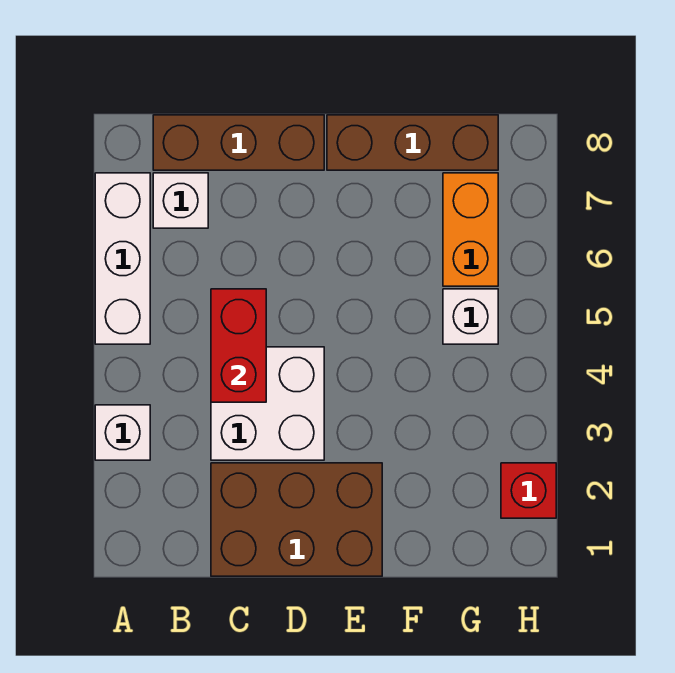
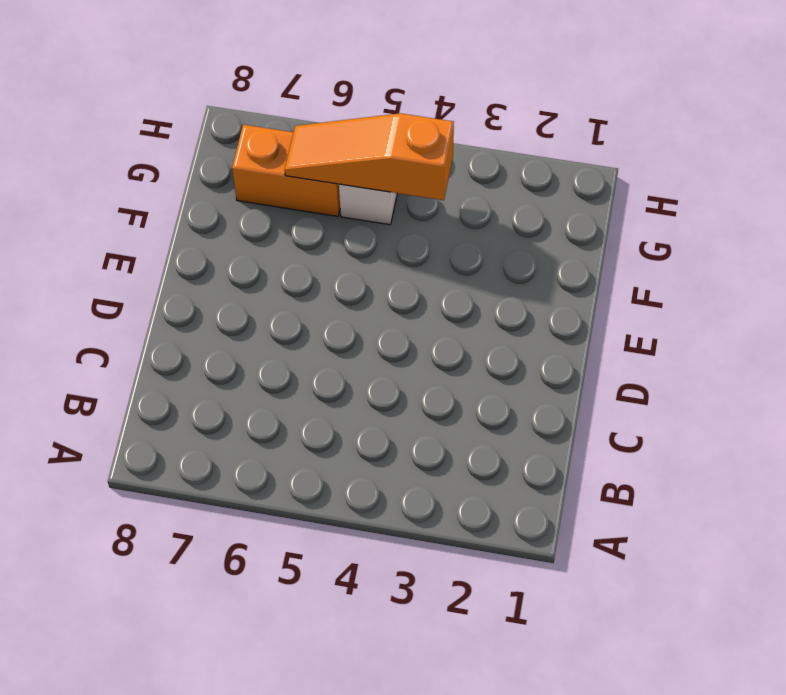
orange 1x3 slope [285,113,454,200] -> none
none -> white 1x1 brick [95,405,150,460]
none -> white 1x3 brick [95,173,150,344]

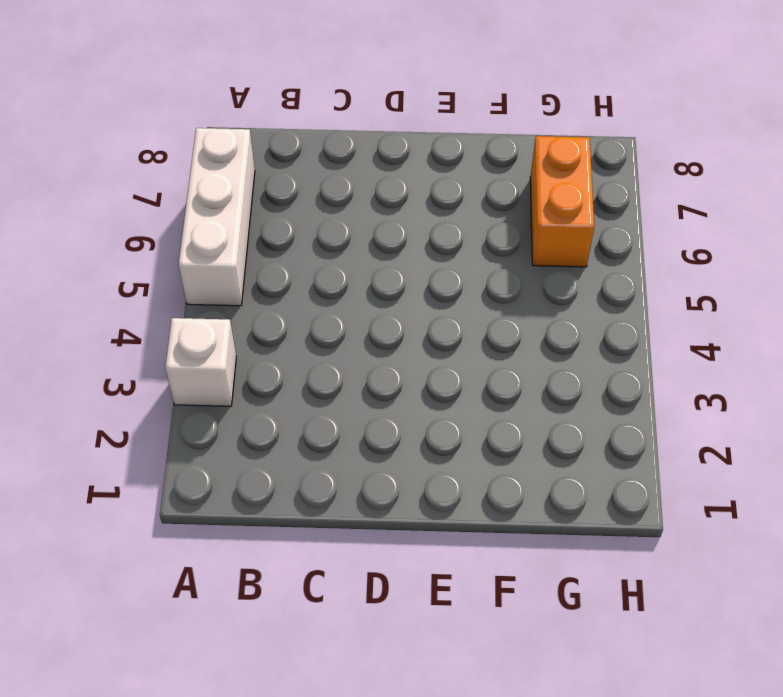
none -> white 1x1 brick [153,173,208,228]
none -> brown 1x3 brick [153,115,324,170]

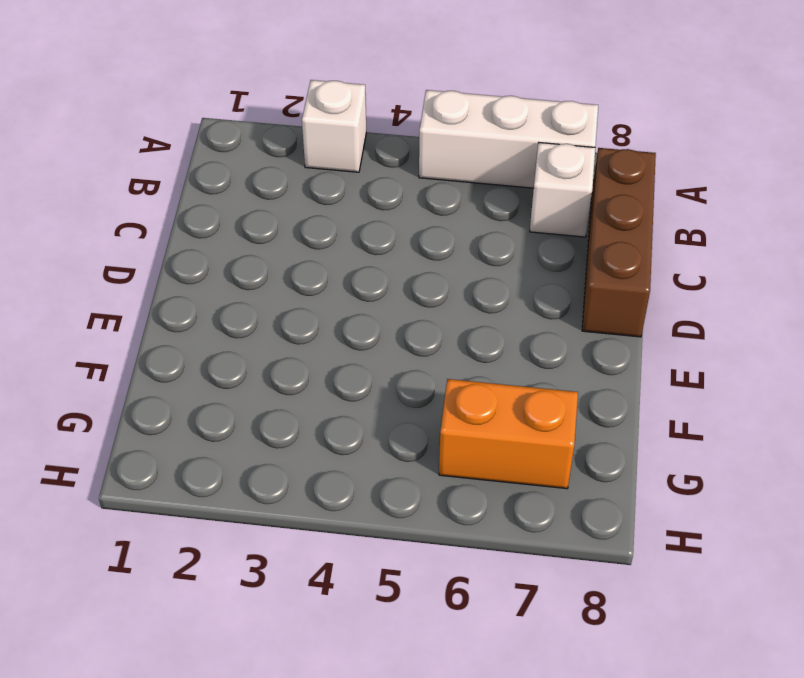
none -> brown 2x3 brick [211,463,382,576]
none -> white 2x2 brick [211,347,324,460]

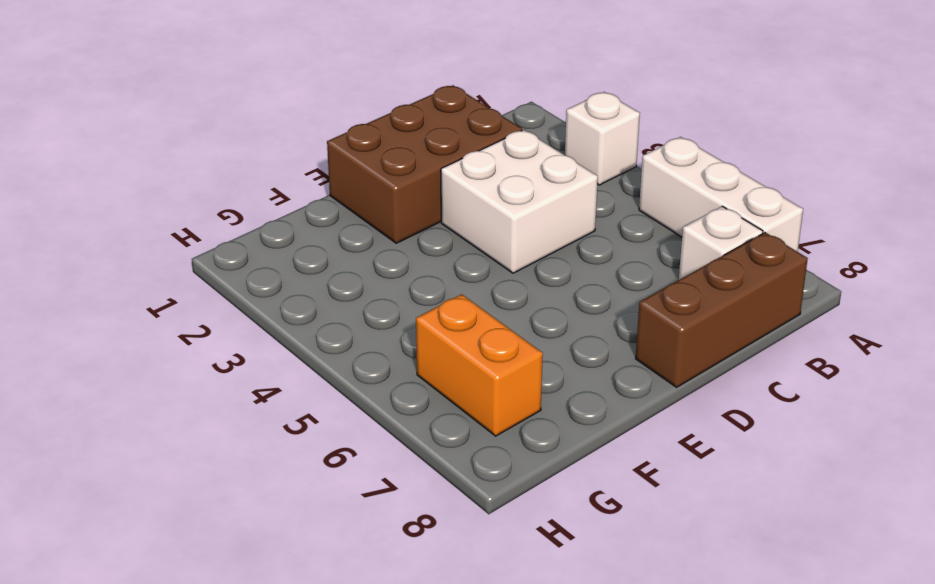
none -> brown 1x3 brick [327,115,498,170]
none -> white 1x1 brick [443,289,498,344]

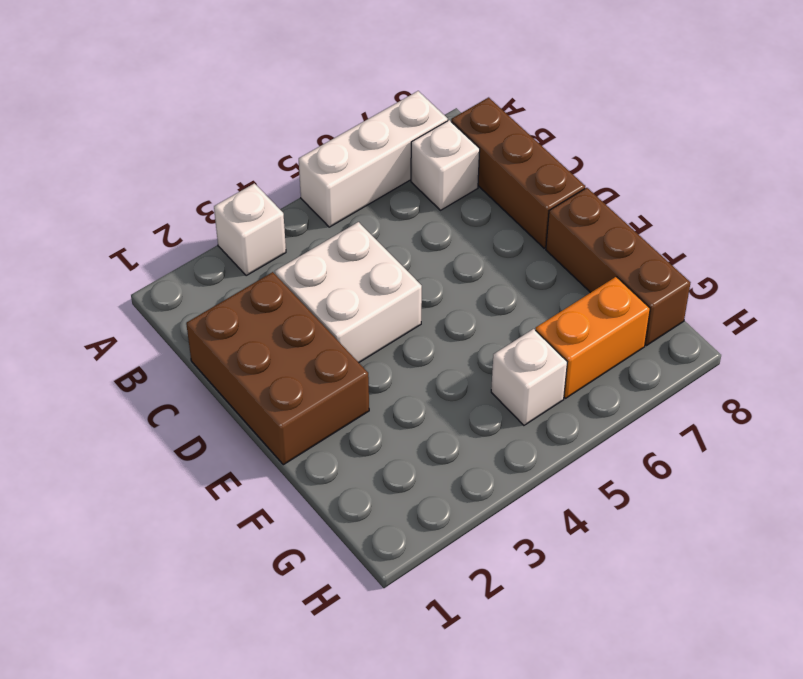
none -> red 1x1 brick [501,463,556,518]
none -> red 1x2 brick [211,289,266,402]

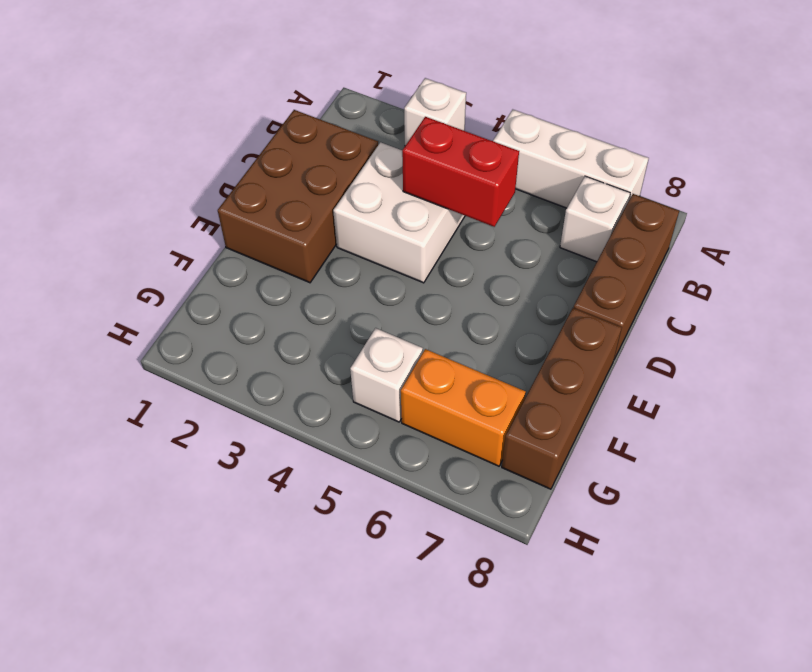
none -> red 1x1 brick [501,463,556,518]

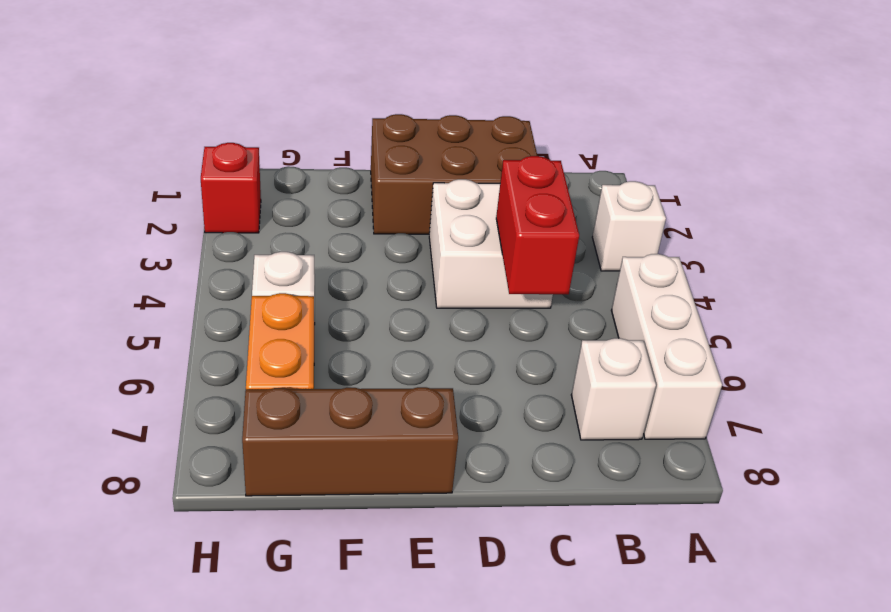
none -> brown 1x3 brick [153,115,324,170]

